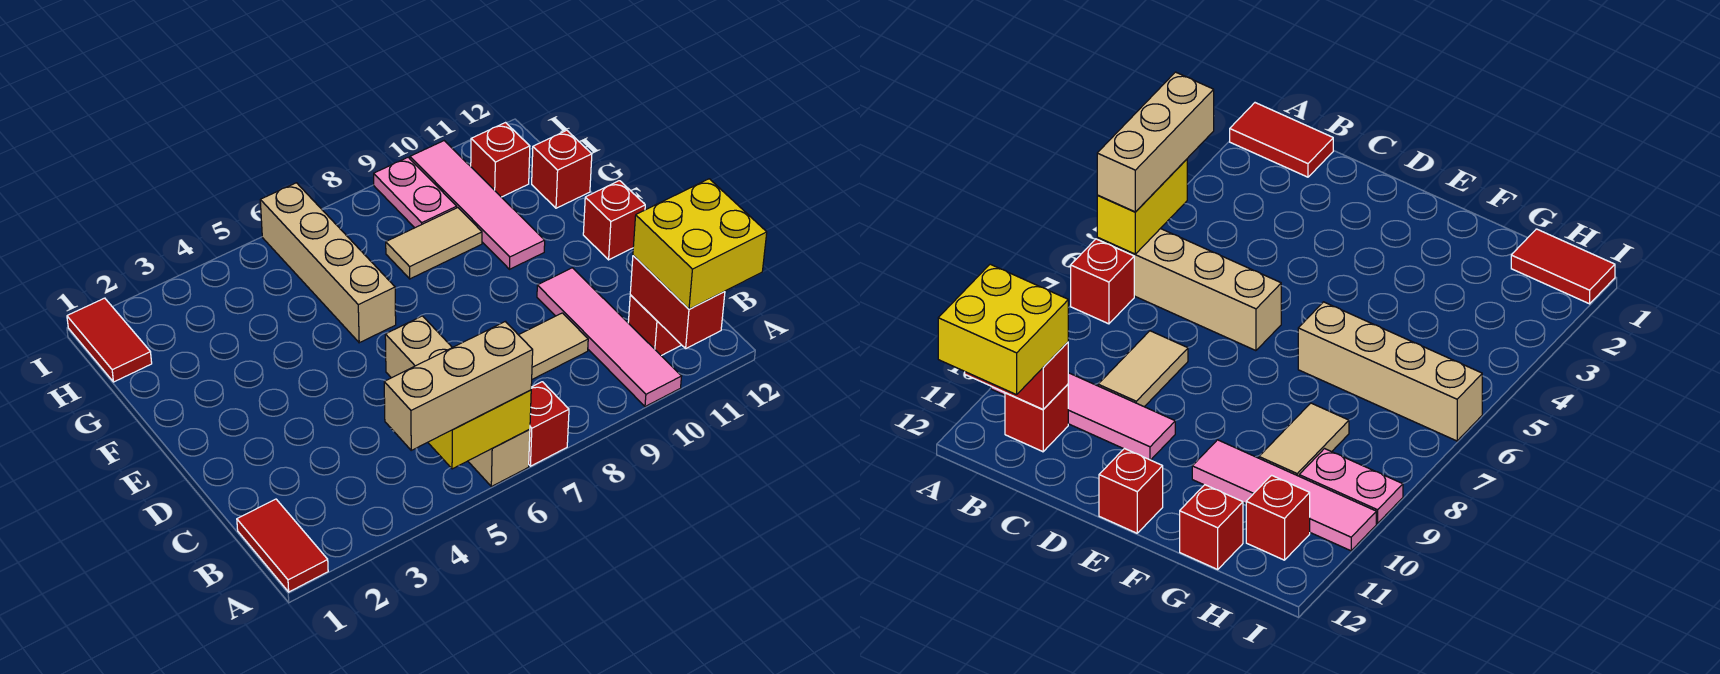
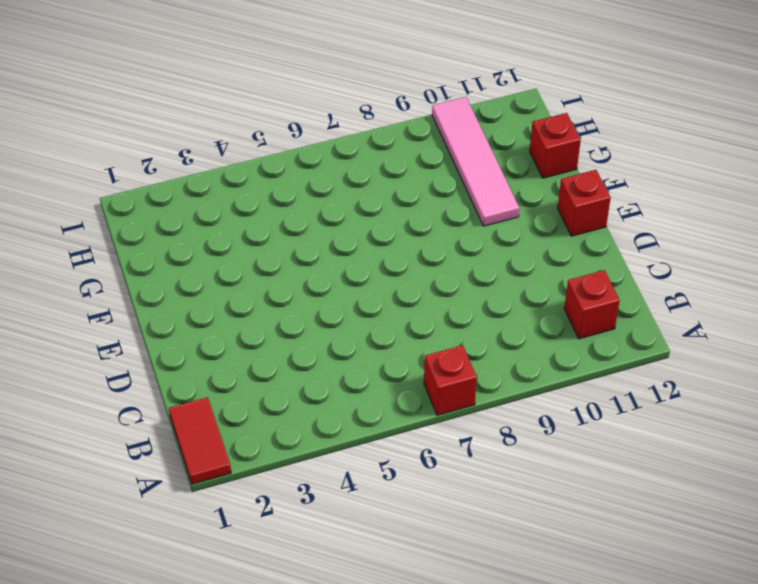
none -> tan 1x4 brick [385,316,530,487]
none -> pink 1x4 tile [537,268,682,407]
none -> tan 1x2 tile [519,313,588,379]

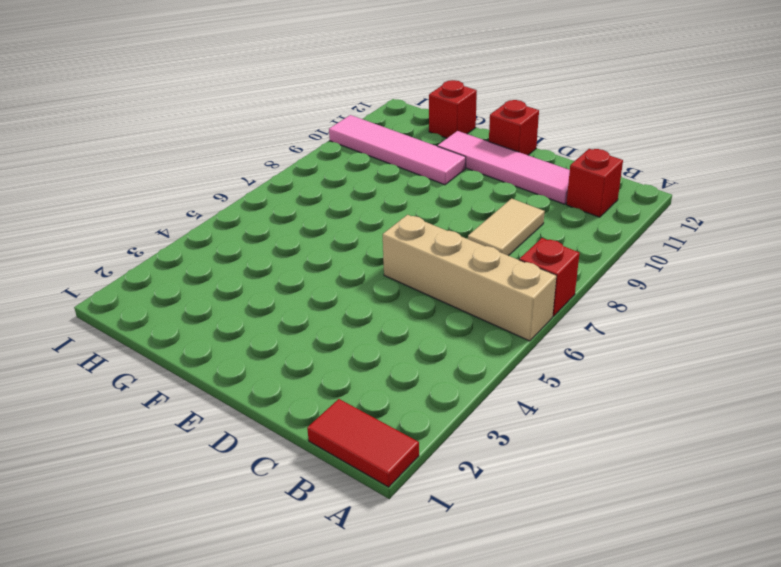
pink 1x4 tile [438,131,570,204] -> pink 1x4 tile moved to [537,268,682,407]
none -> tan 1x4 brick [260,183,396,343]
none -> tan 1x2 tile [386,208,482,279]
none -> red 1x2 tile [67,298,152,382]

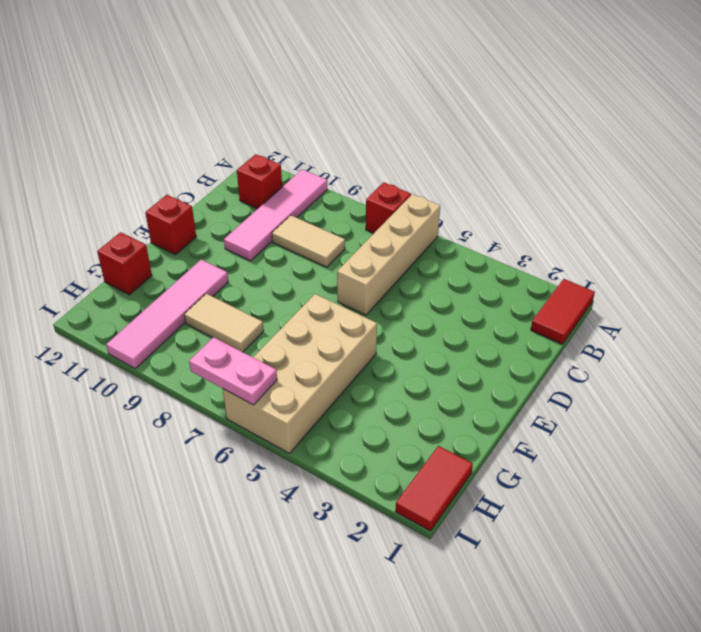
tan 2x4 brick [223,294,377,453] -> tan 1x4 brick [260,183,396,343]
pink 1x2 plate [189,337,277,405] -> pink 1x2 plate turned to [374,157,457,228]
none -> red 1x1 brick [471,123,530,197]
none -> yellow 1x2 brick [428,390,531,469]
none -> red 1x2 brick [630,256,725,349]

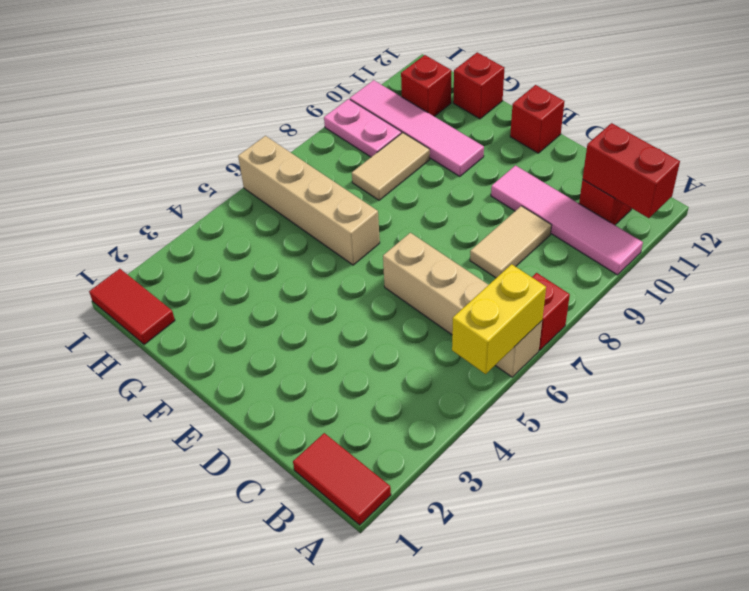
none -> tan 1x3 brick [384,322,533,450]
none -> yellow 2x2 brick [633,179,767,309]

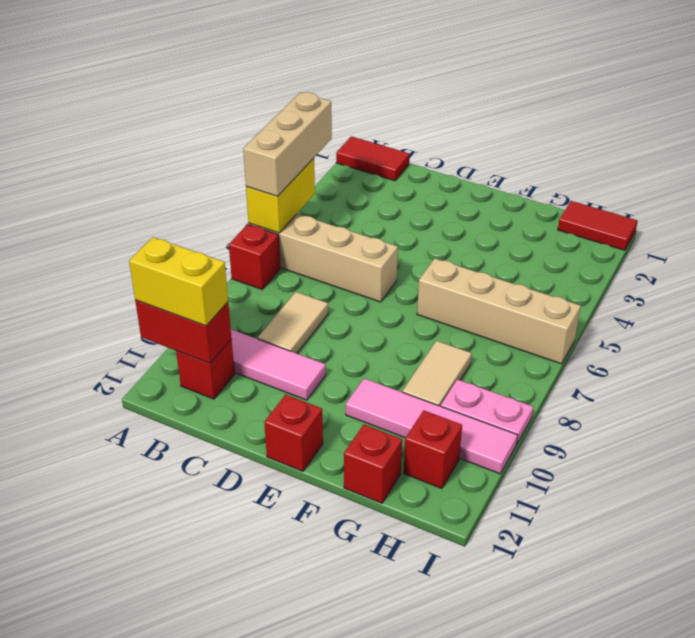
yellow 1x2 brick [129,237,228,326] -> yellow 2x2 brick [633,179,767,309]

